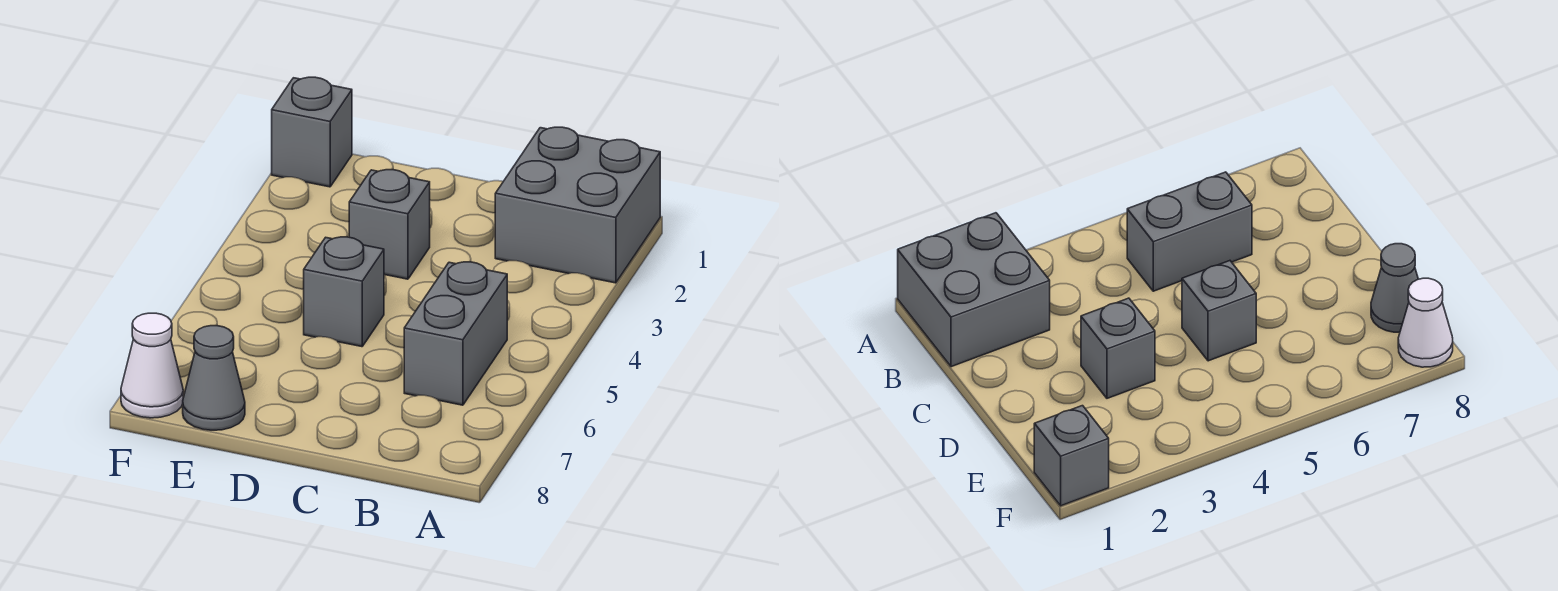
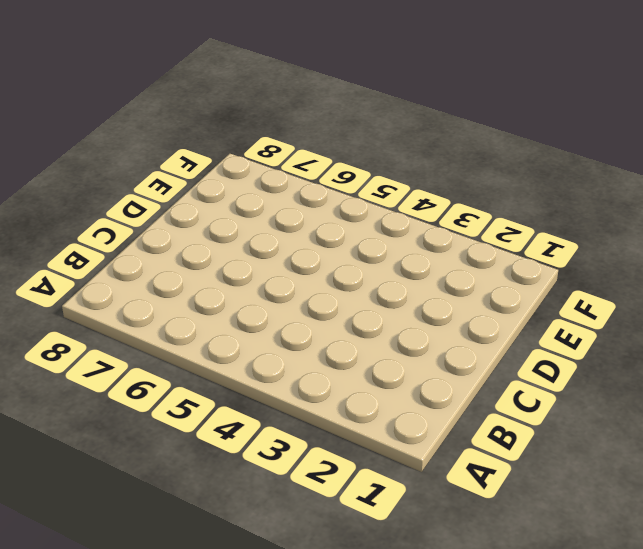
none -> grey 2x2 brick [495,127,660,283]
none -> grey 1x2 brick [404,262,507,405]

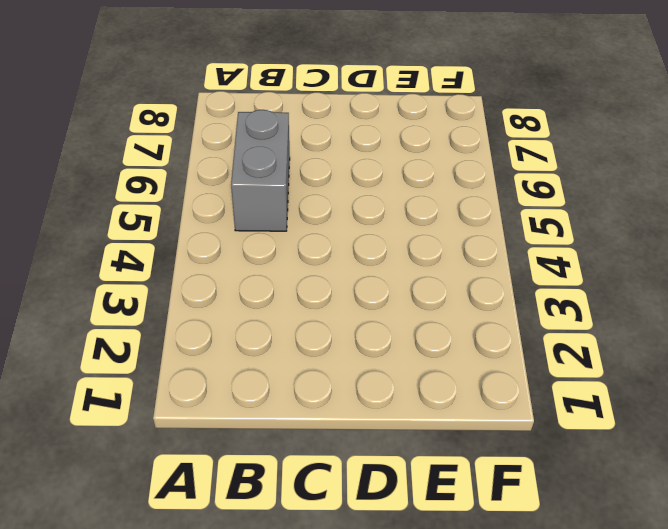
none -> grey 2x2 brick [495,127,660,283]
none -> grey 1x1 brick [349,170,430,279]

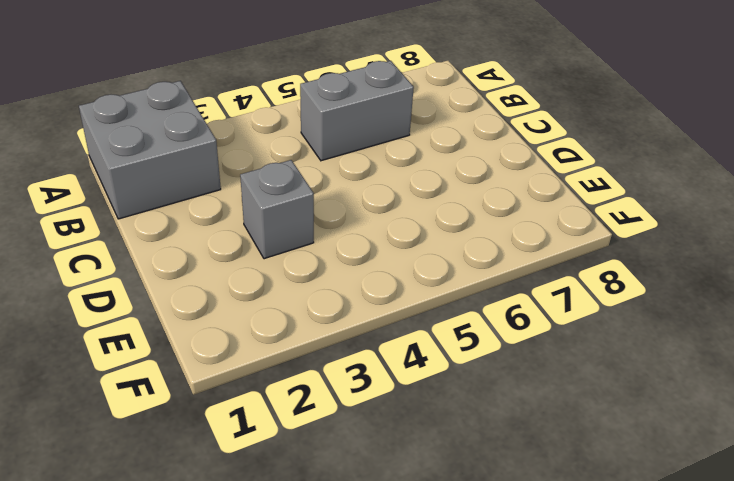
none -> grey 1x1 brick [304,237,384,347]
none -> grey 1x1 cone [183,326,245,430]

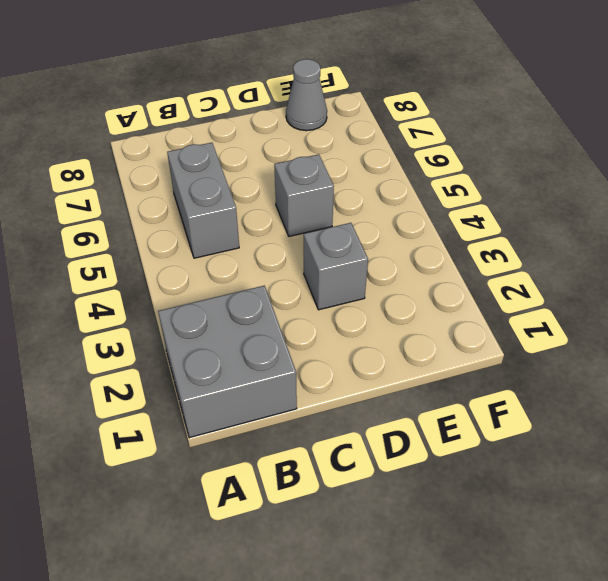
none -> grey 1x1 brick [272,77,352,187]
none -> white 1x1 cone [121,313,183,418]

